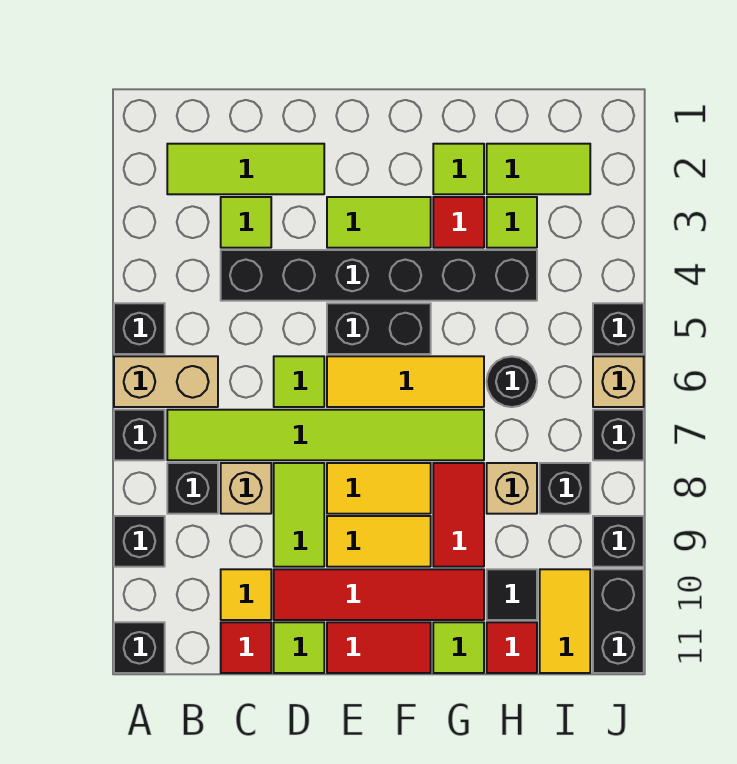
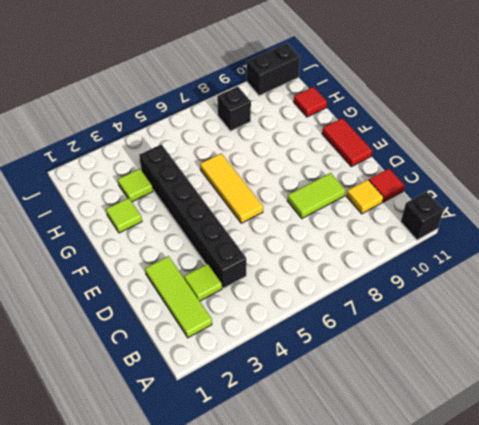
none -> black 1x1 brick [114,303,165,354]
none -> tan 1x2 brick [114,356,218,407]
none -> black 1x1 brick [114,410,165,460]
none -> black 1x1 brick [114,516,165,567]

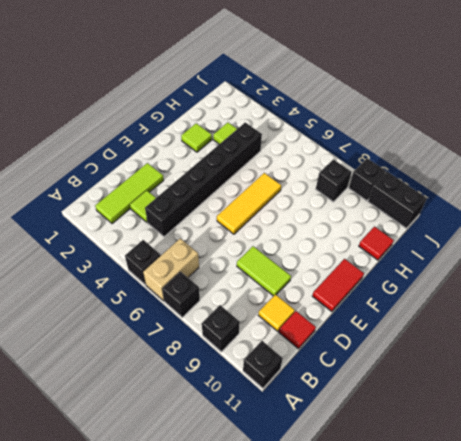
none -> lime 1x6 tile [167,410,484,460]
none -> black 1x1 brick [167,463,218,514]
none -> tan 1x1 brick [221,463,271,514]
none -> lime 1x1 tile [274,356,324,407]

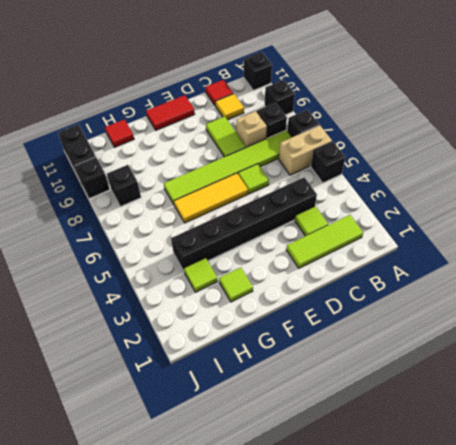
none -> red 1x4 tile [274,569,484,620]
none -> lime 1x1 tile [274,622,324,673]
none -> lime 1x2 tile [327,197,431,248]
none -> black 1x2 brick [327,303,431,354]

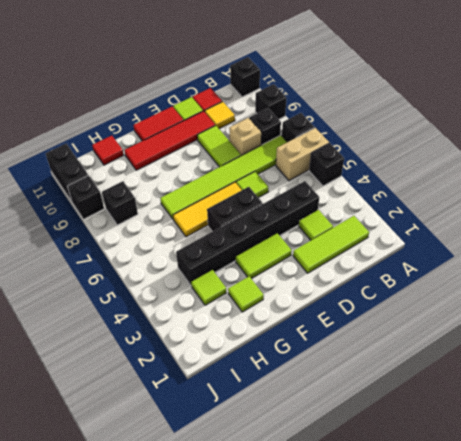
none -> yellow 1x2 tile [327,463,431,514]
none -> yellow 1x2 tile [327,516,431,567]
none -> red 1x1 tile [433,197,484,248]
none -> red 1x2 tile [433,463,484,567]

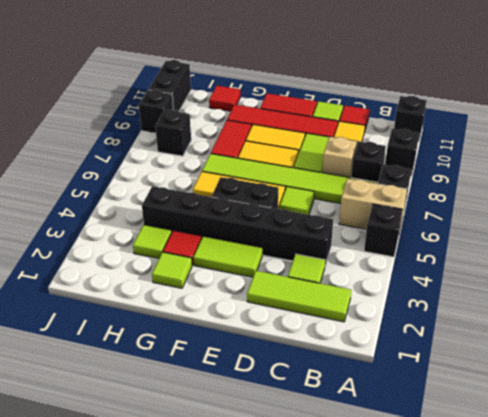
none -> lime 1x1 tile [433,622,484,673]
none -> lime 1x2 tile [487,144,590,194]
none -> black 1x1 round brick [487,357,537,407]
none -> tan 1x1 brick [487,463,537,514]

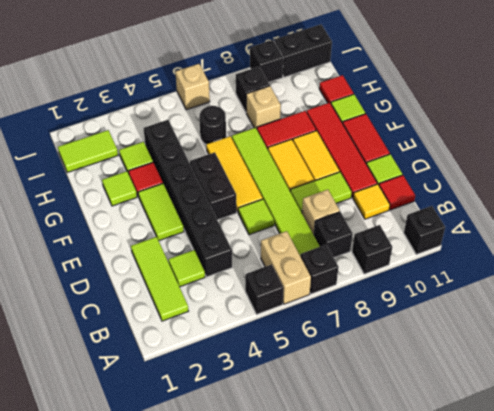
lime 1x2 tile [58,130,118,173] -> lime 1x2 tile turned to [487,144,590,194]
none -> black 1x1 tile [487,569,537,620]
none -> yellow 1x2 tile [540,569,590,673]
none -> black 1x1 brick [593,303,644,354]
none -> black 1x1 brick [593,410,644,460]

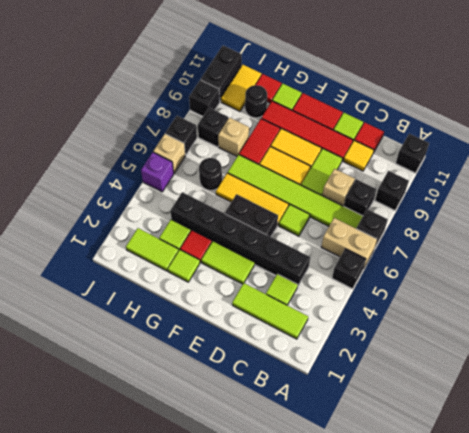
black 1x1 round brick [245,85,267,118] -> black 1x1 tile [487,569,537,620]
purple 1x1 brick [141,152,174,192] -> black 1x1 brick [593,303,644,354]

